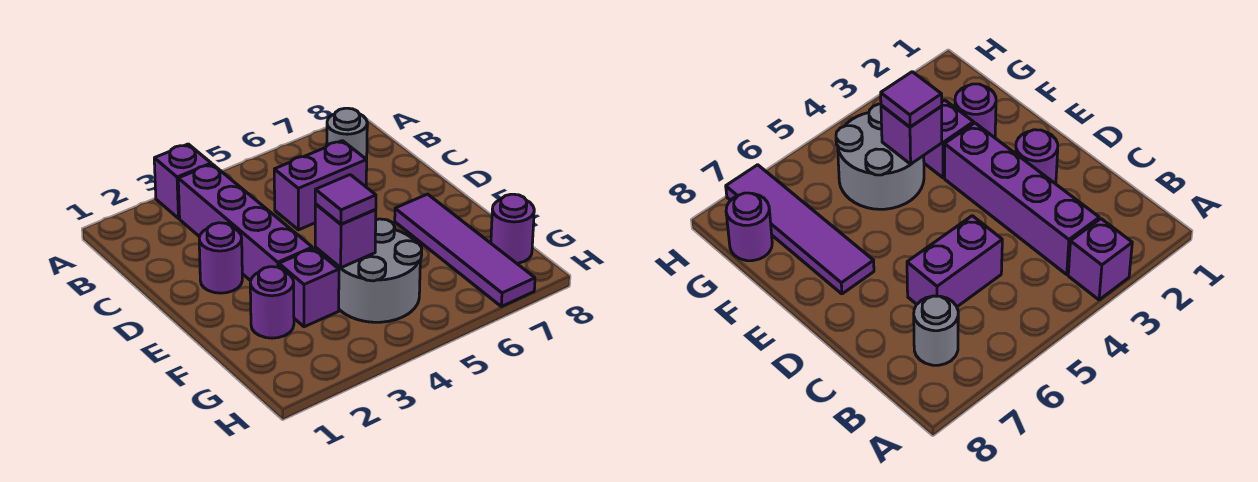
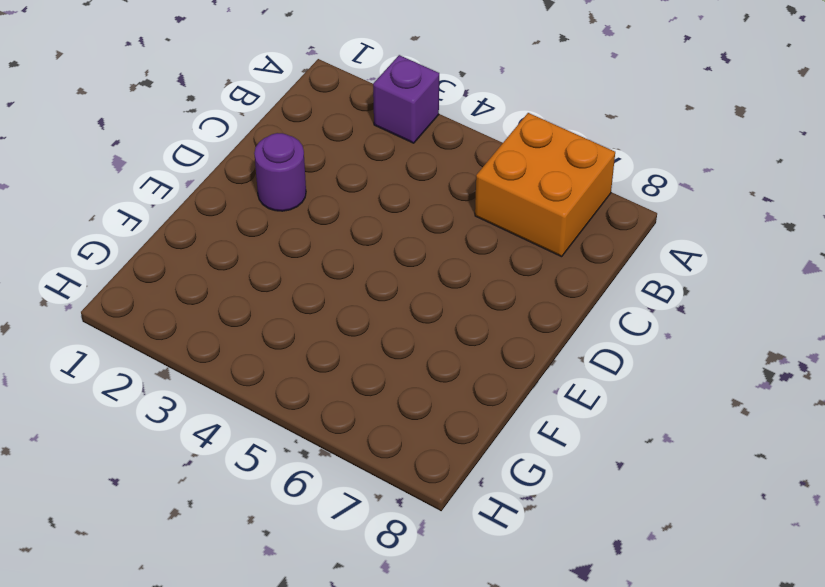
orange 2x2 brick [475,113,615,257] -> grey 1x1 round brick [327,108,367,159]
none -> purple 1x4 brick [178,164,312,281]
none -> purple 1x2 brick [274,141,367,230]
none -> purple 1x4 tile [395,194,535,307]

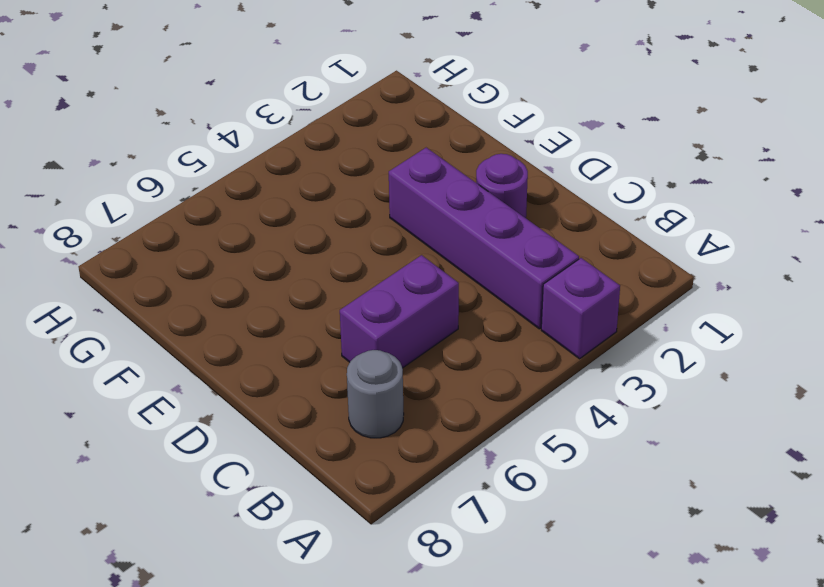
none -> purple 1x4 tile [395,194,535,307]
none -> purple 1x1 round brick [250,267,294,338]
none -> purple 1x1 brick [279,248,339,327]

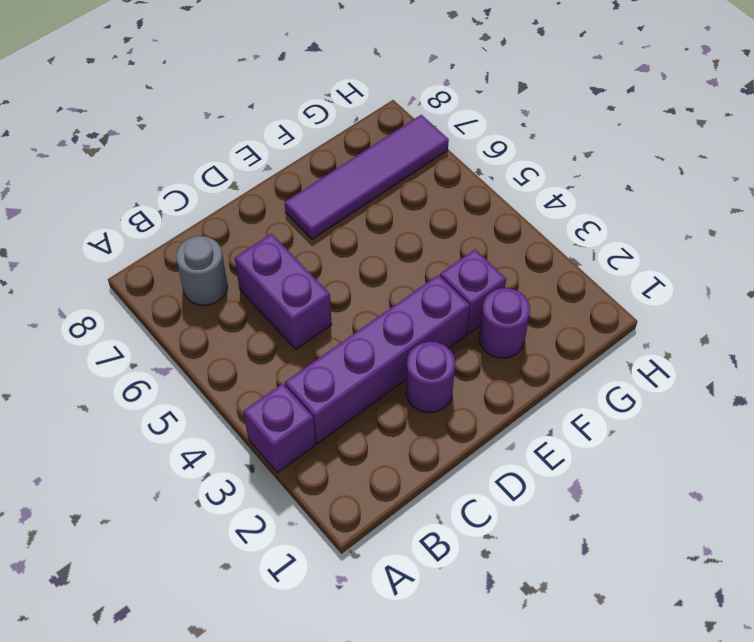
none -> grey 2x2 round brick [333,219,422,322]
none -> purple 1x1 round brick [491,194,534,263]
none -> purple 1x1 brick [315,204,376,268]

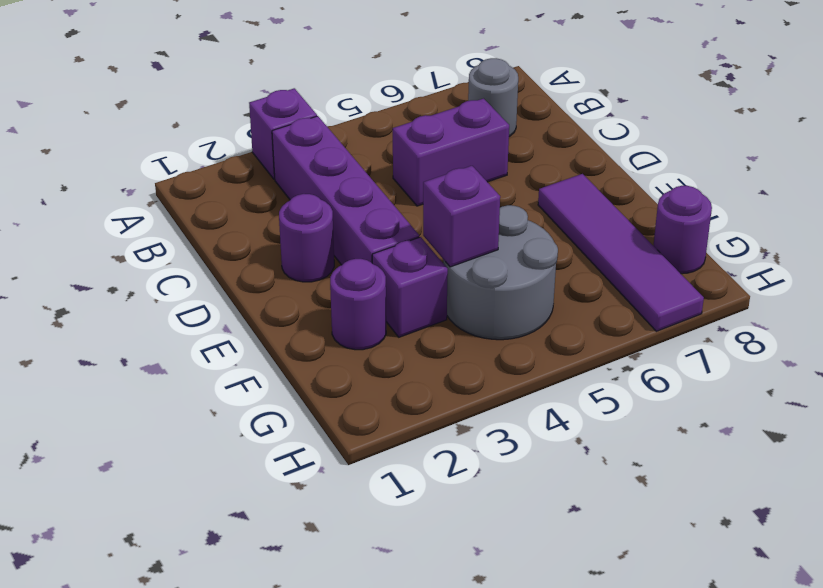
none -> purple 1x1 tile [315,175,376,224]

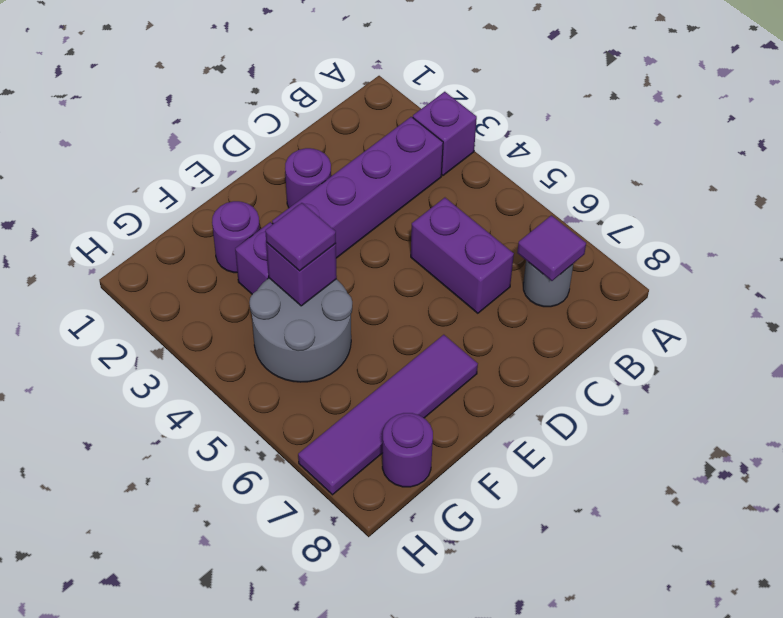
purple 1x1 tile [517,215,586,281] -> none

